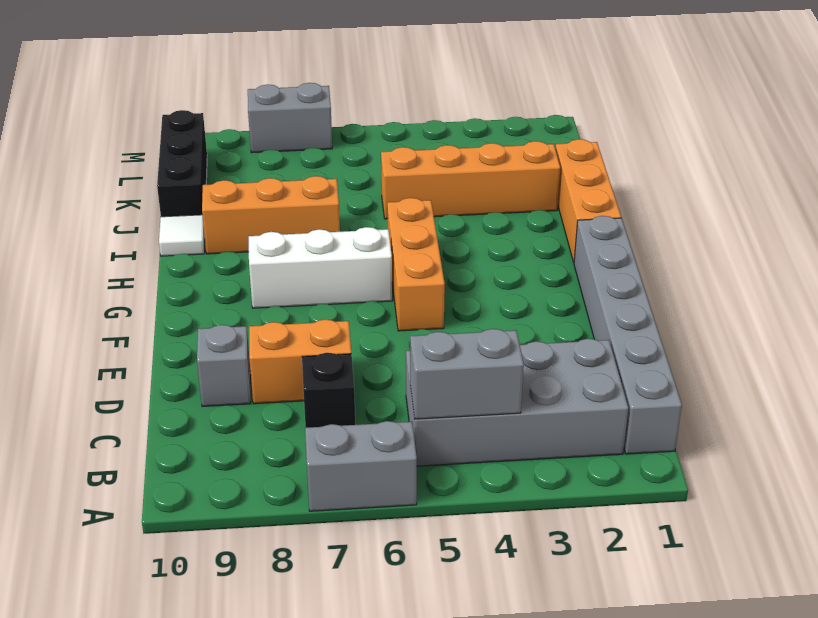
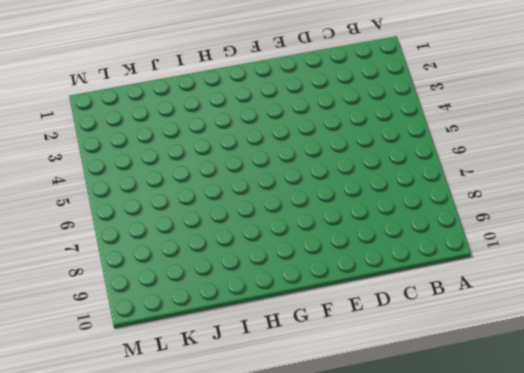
none -> grey 1x2 brick [305,421,417,511]
none -> grey 1x6 brick [574,216,682,454]
none -> grey 2x4 brick [406,339,628,466]

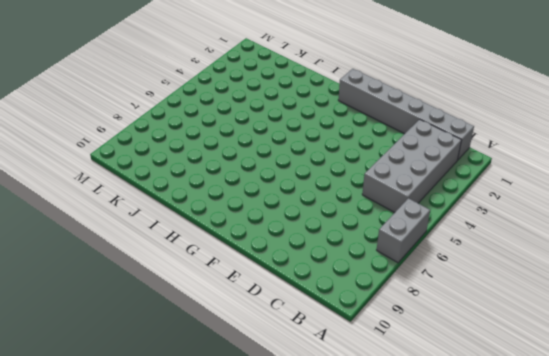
none -> black 1x1 brick [302,353,355,428]
none -> orange 1x2 brick [249,319,351,404]
none -> grey 1x1 brick [197,325,251,407]

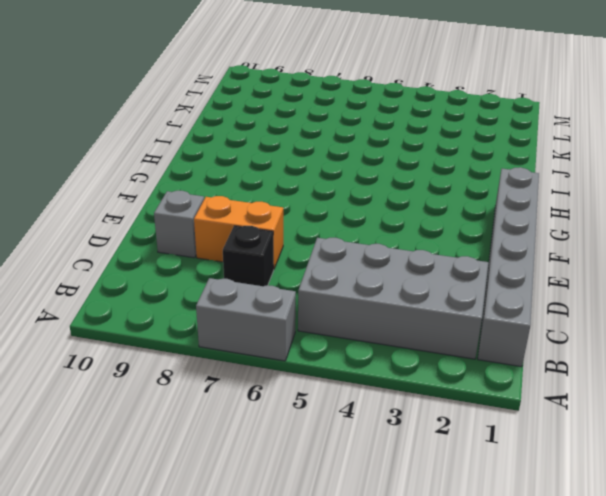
none -> orange 1x3 brick [387,198,445,331]
none -> white 1x3 brick [249,227,392,308]
none -> orange 1x3 brick [556,139,621,262]

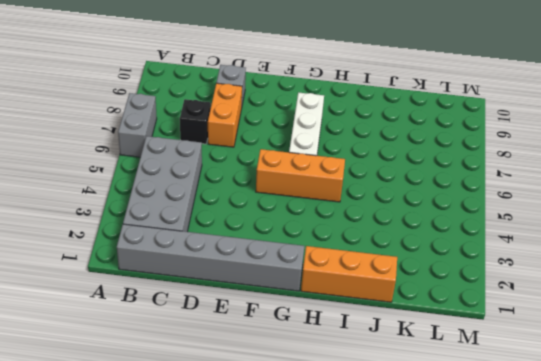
none -> orange 1x3 brick [202,176,340,254]
none -> white 1x1 tile [159,215,205,256]
none -> orange 1x4 brick [381,141,560,219]

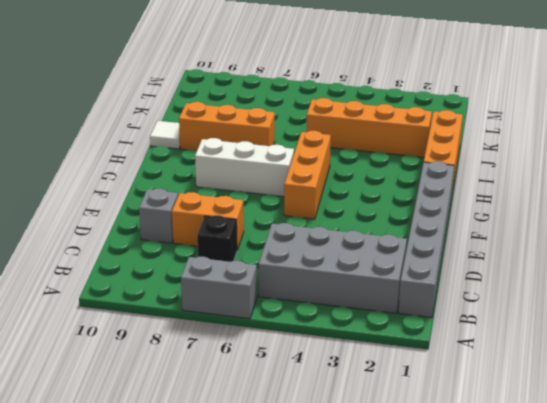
none -> black 1x3 brick [157,110,207,217]
none -> grey 1x2 brick [248,83,332,153]
none -> grey 1x2 brick [410,329,524,419]

